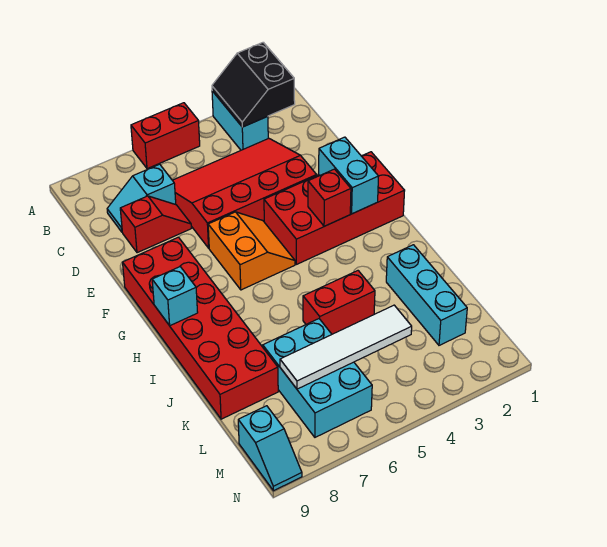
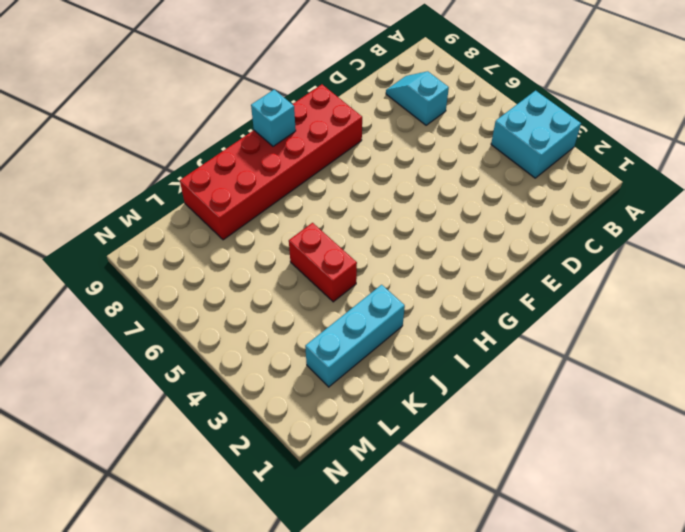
cyan 2x2 brick [491,91,581,178] -> cyan 1x2 brick [212,91,268,150]
none -> red 1x2 brick [131,103,200,169]
none -> red 3x4 slope [172,138,317,248]
none -> red 1x2 slope [120,196,191,253]

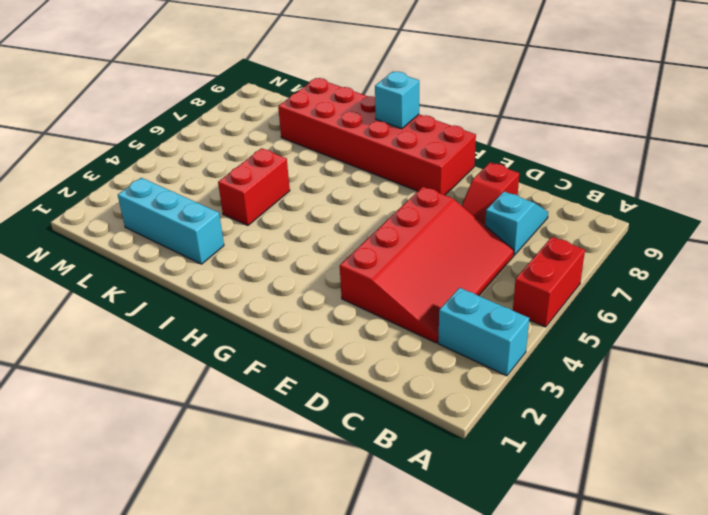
none -> red 2x4 brick [264,152,405,264]
none -> orange 2x2 slope [208,212,295,290]
none -> cyan 2x3 brick [263,319,372,437]

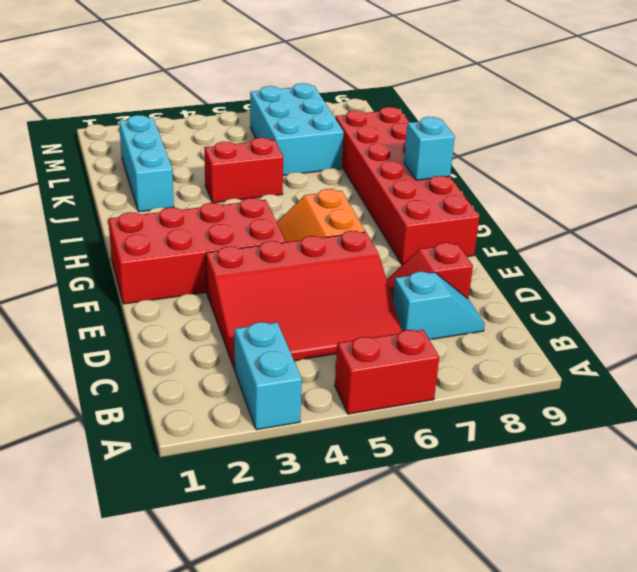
none -> cyan 1x2 slope [238,406,302,491]
none -> black 2x2 slope [212,42,295,127]
none -> cyan 1x2 brick [319,137,379,214]

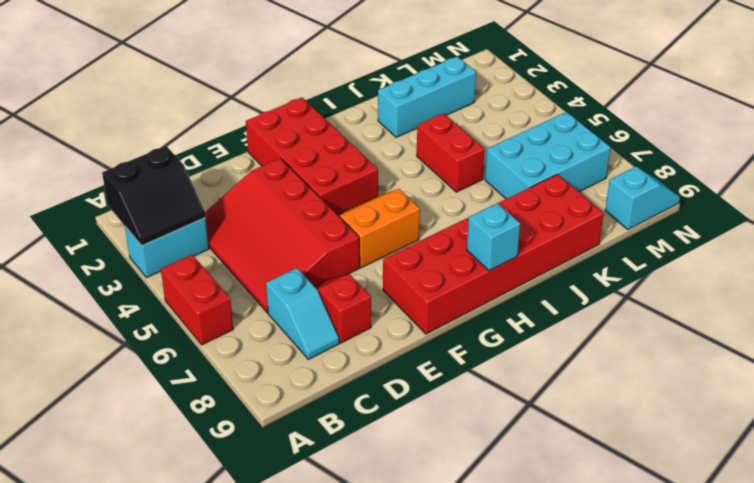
none -> cyan 1x2 brick [319,137,379,214]
none -> red 1x1 brick [308,169,351,226]
none -> white 1x4 tile [280,305,412,389]

